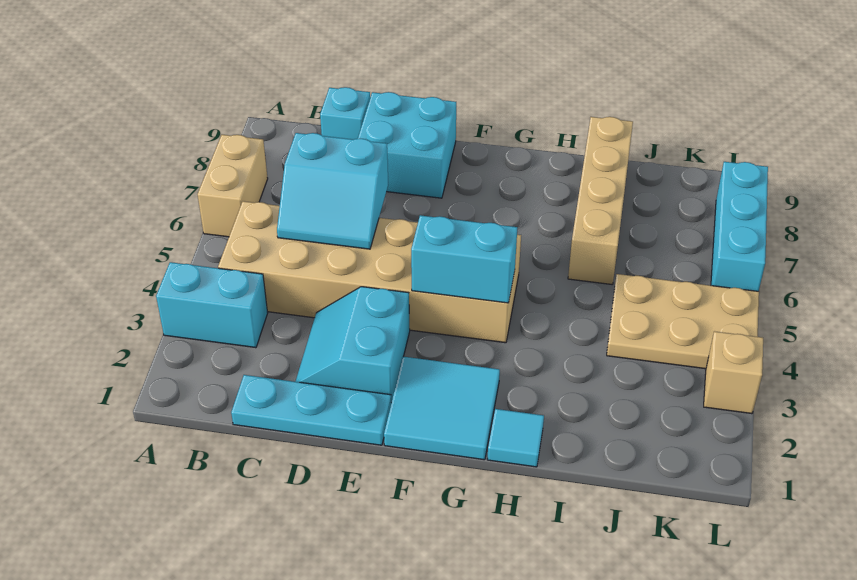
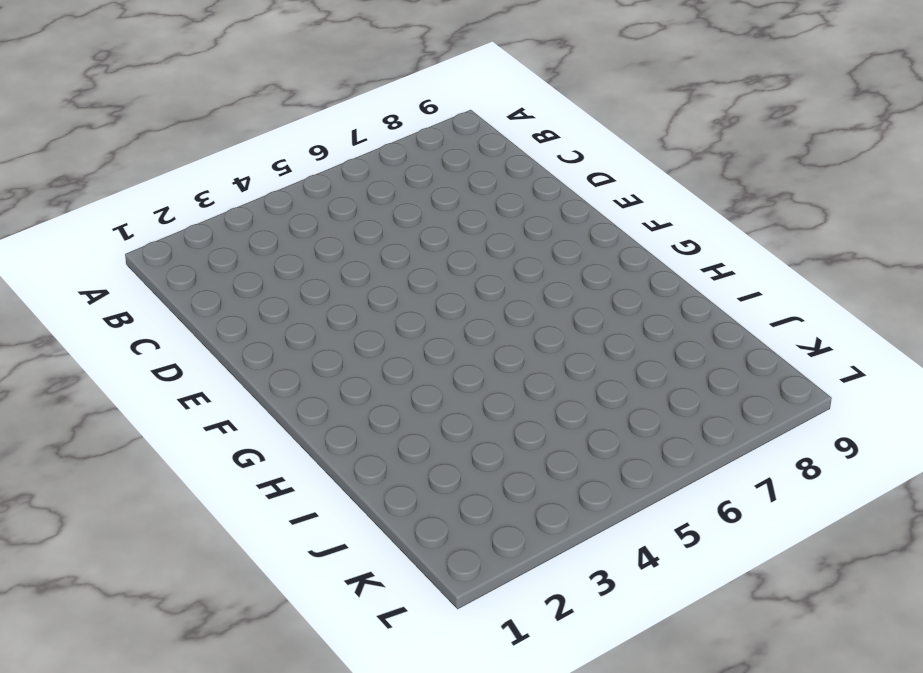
none -> cyan 1x2 brick [156,262,268,348]
none -> tan 1x2 brick [197,135,268,237]
none -> tan 2x6 brick [218,201,521,343]

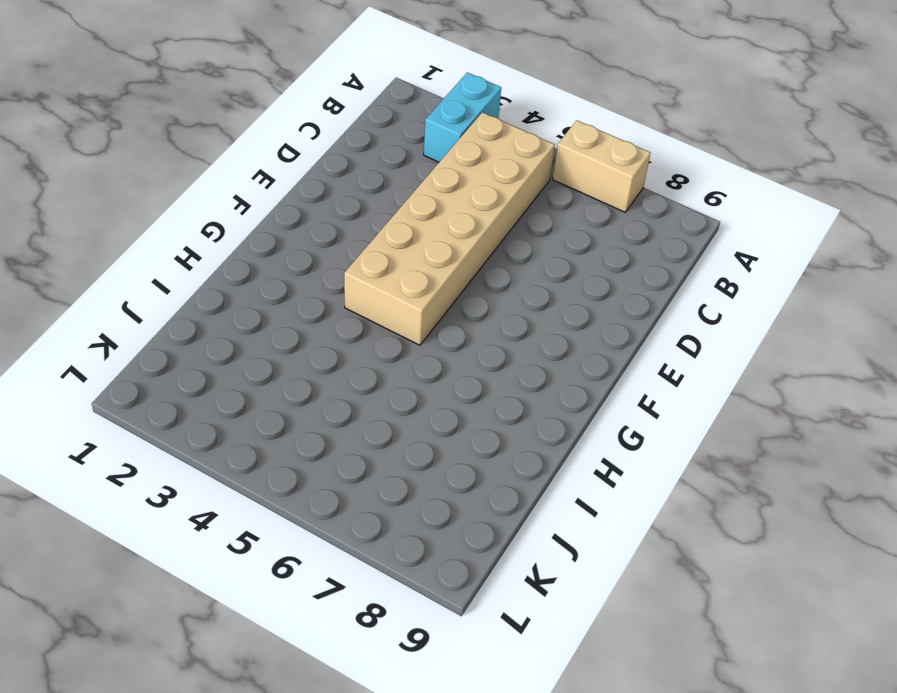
none -> cyan 1x3 plate [231,375,391,445]
none -> cyan 1x1 brick [320,87,370,140]
none -> cyan 2x2 slope [295,287,410,402]

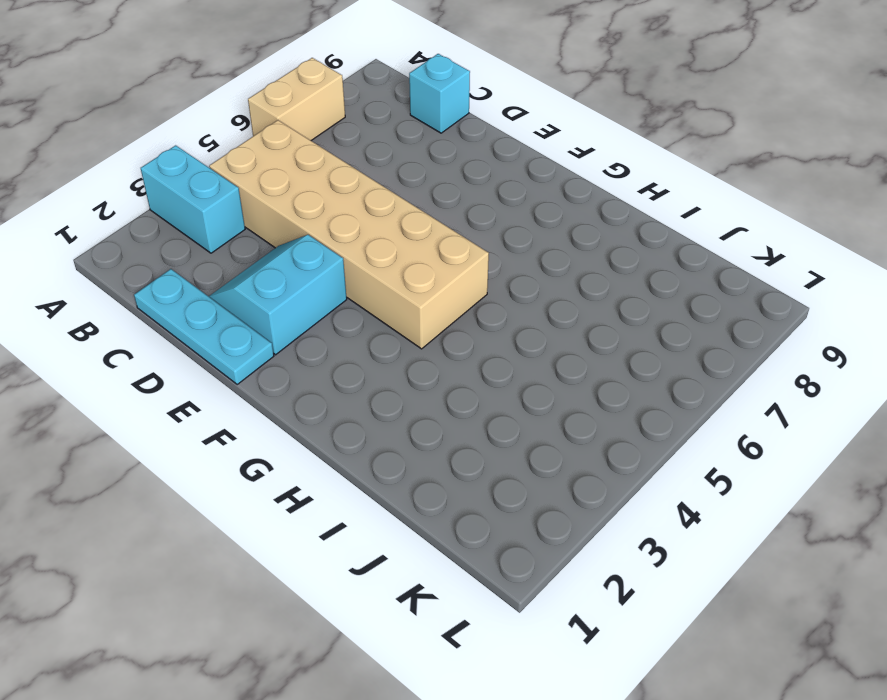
none -> cyan 2x2 brick [358,92,456,198]
none -> cyan 2x2 tile [384,357,500,460]
none -> cyan 1x1 tile [487,409,544,467]

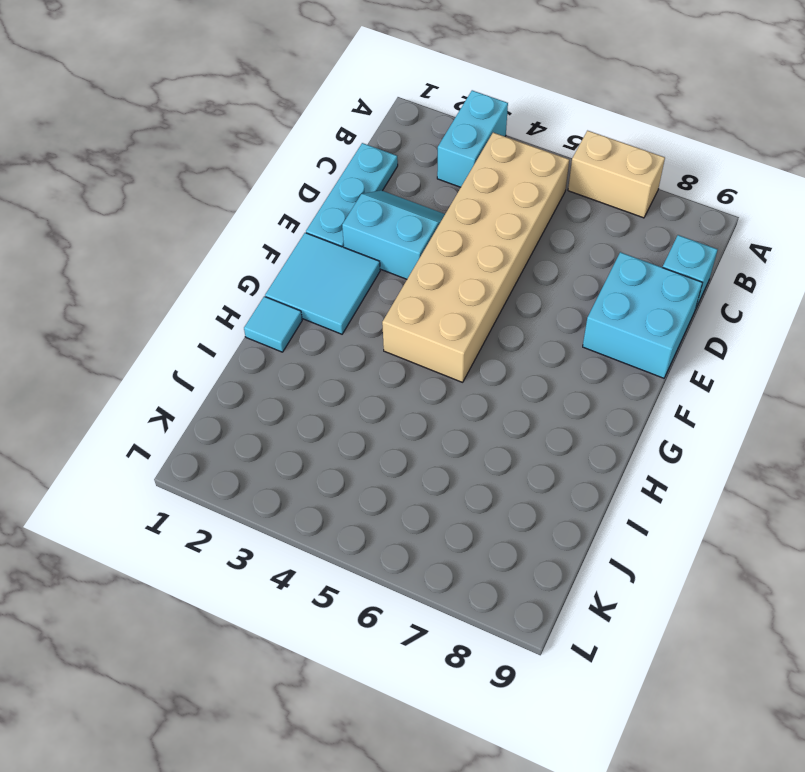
none -> tan 1x4 brick [568,117,633,284]
none -> tan 2x3 plate [607,274,759,369]
none -> tan 1x1 brick [704,331,763,414]

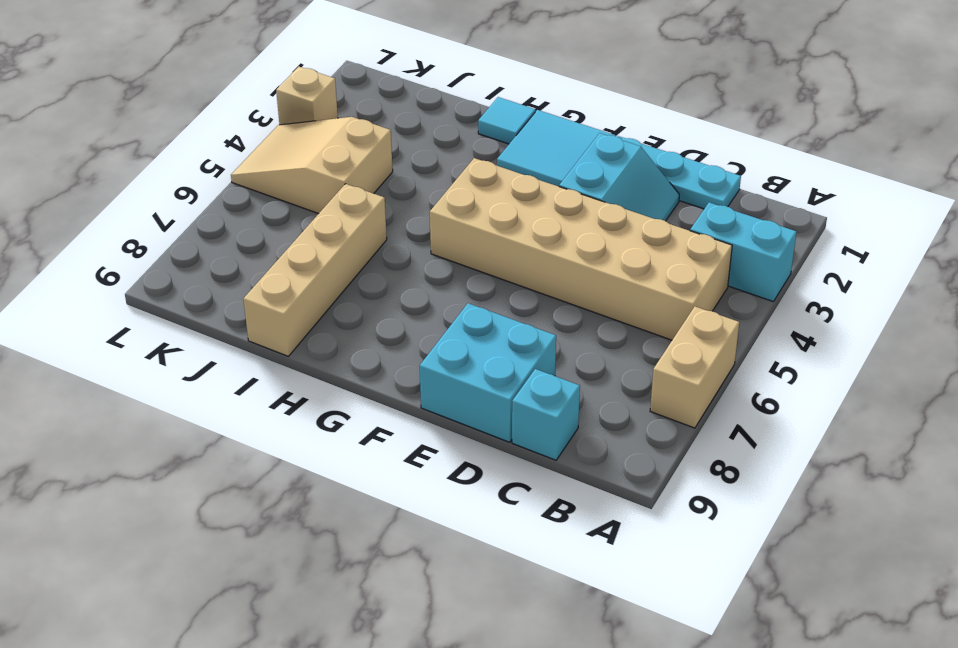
tan 2x3 slope [231,117,393,214] -> tan 2x3 plate [607,274,759,369]
none -> cyan 1x3 brick [711,162,768,291]
none -> cyan 2x2 slope [277,133,388,249]
none -> cyan 1x2 brick [411,215,517,303]

